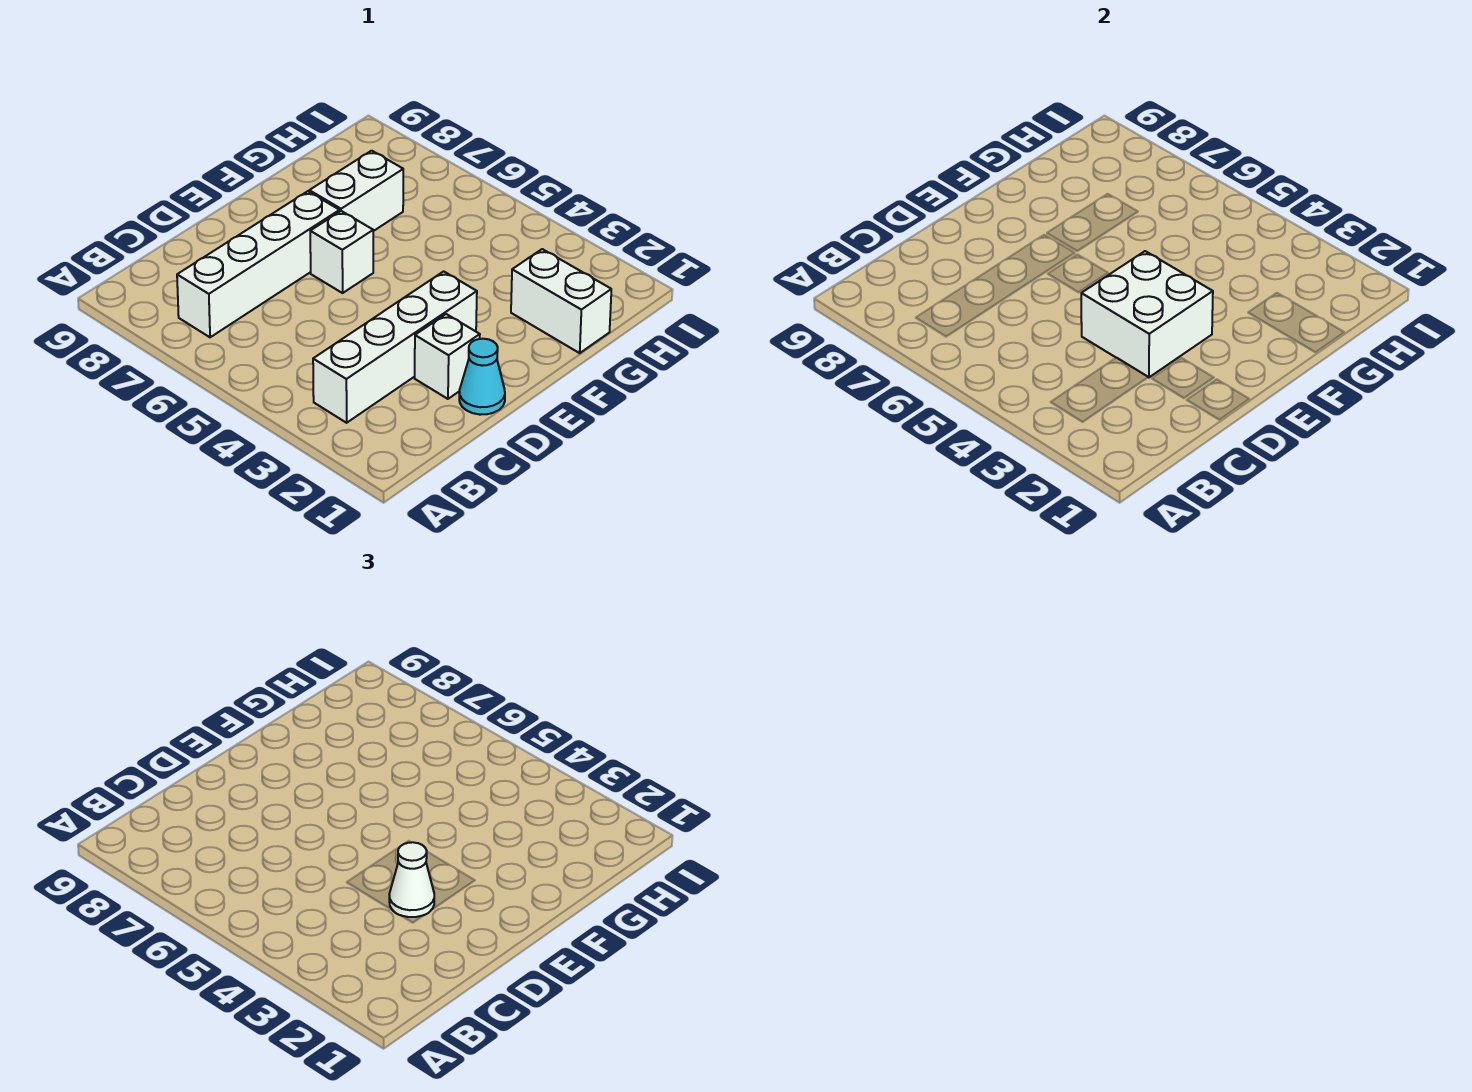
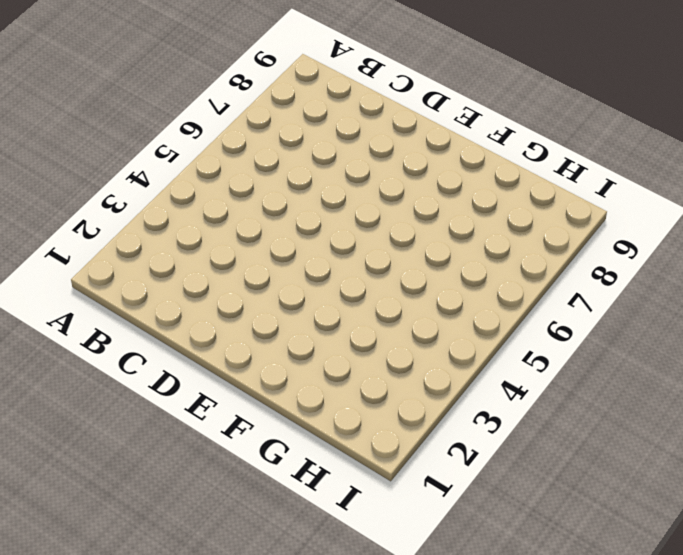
none -> white 1x4 brick [313,271,477,423]
none -> white 1x4 brick [177,191,340,337]

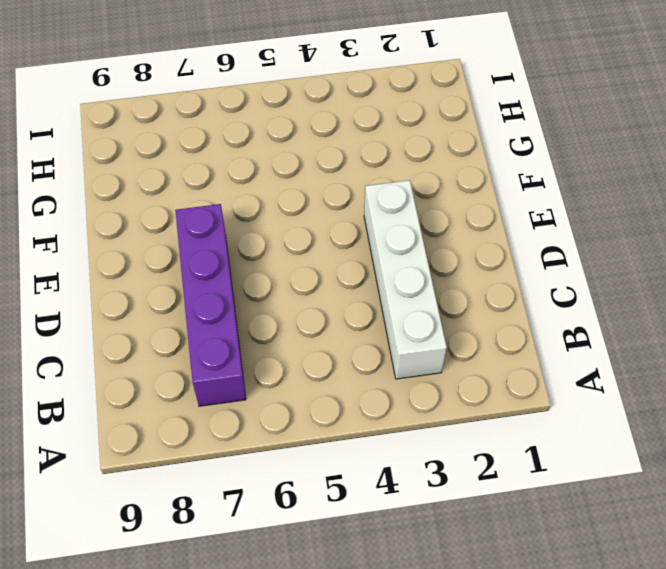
purple 1x4 brick [175,204,246,406] -> white 1x4 brick [177,191,340,337]
none -> cyan 1x1 cone [459,339,505,415]
none -> white 1x1 brick [415,314,480,399]

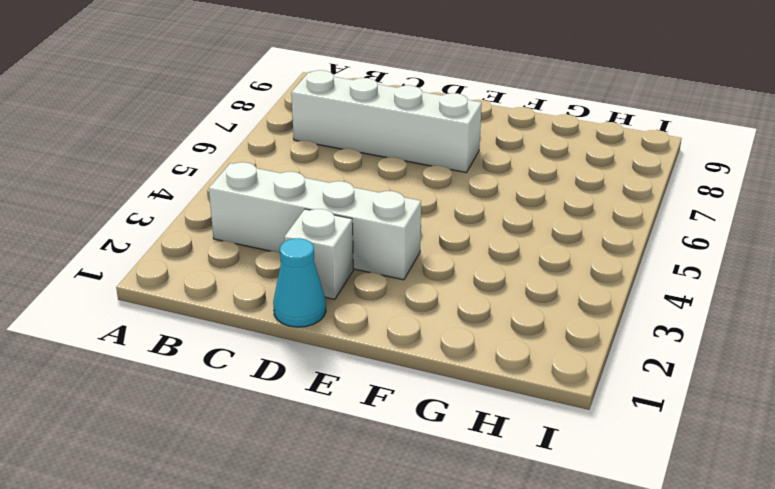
none -> white 1x1 brick [310,211,373,293]
none -> white 1x2 brick [309,151,403,231]

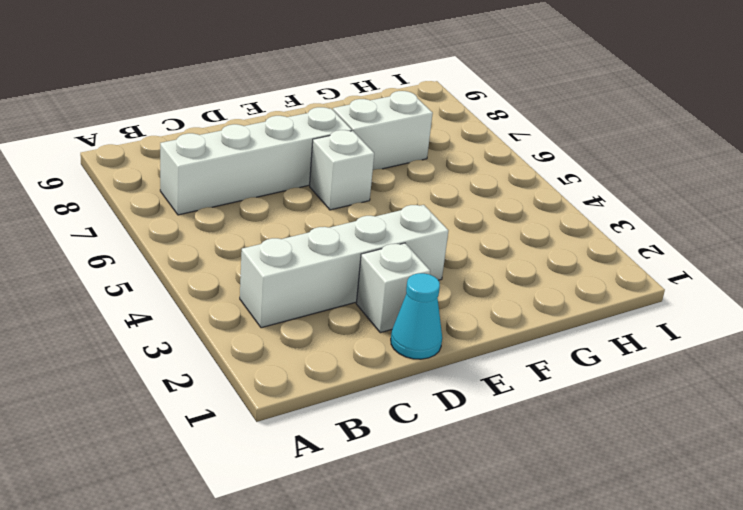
none -> white 1x2 brick [511,249,611,353]
none -> white 2x2 brick [1081,251,1213,377]

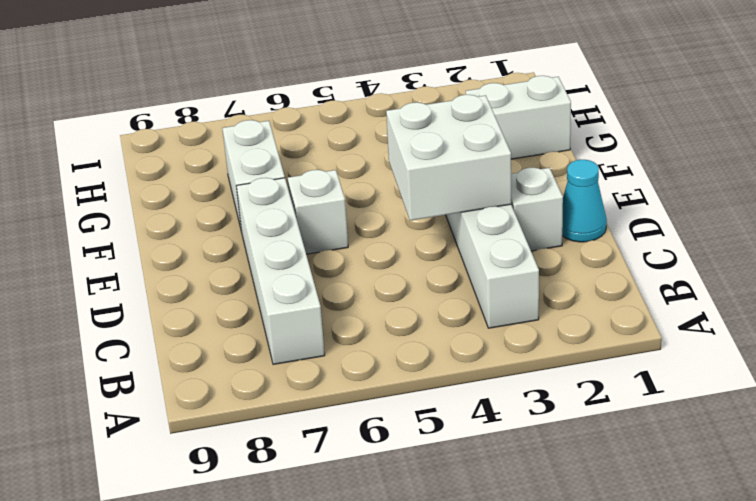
none -> white 1x1 cone [389,842,434,917]

